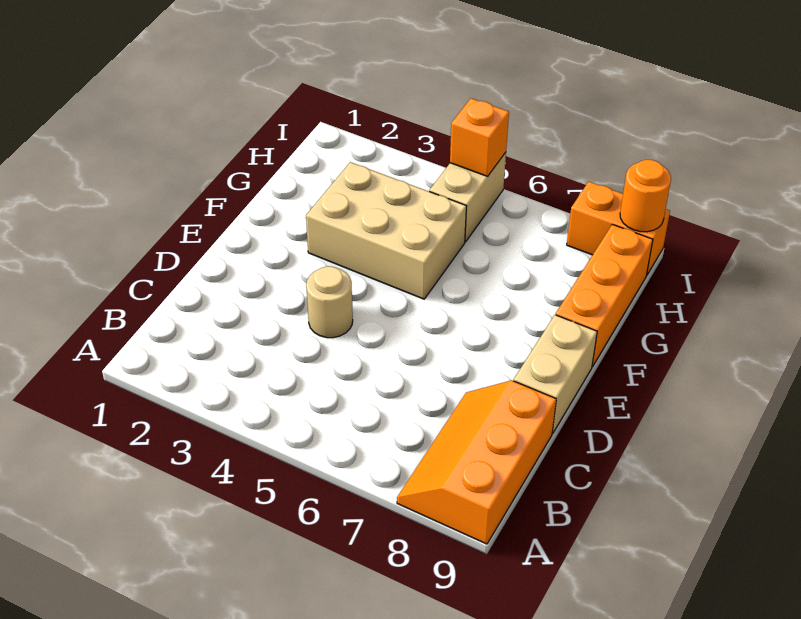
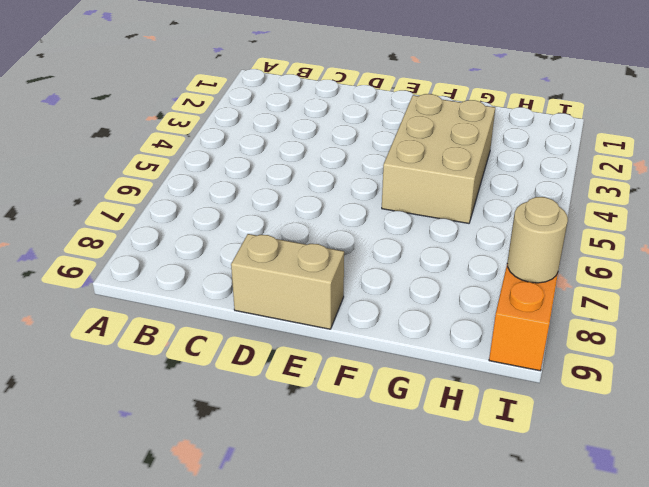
tan 1x1 round brick [507,197,568,283] -> tan 1x1 round brick moved to [306,266,353,338]
none -> orange 2x3 slope [397,380,556,544]
none -> orange 1x3 brick [556,224,653,367]

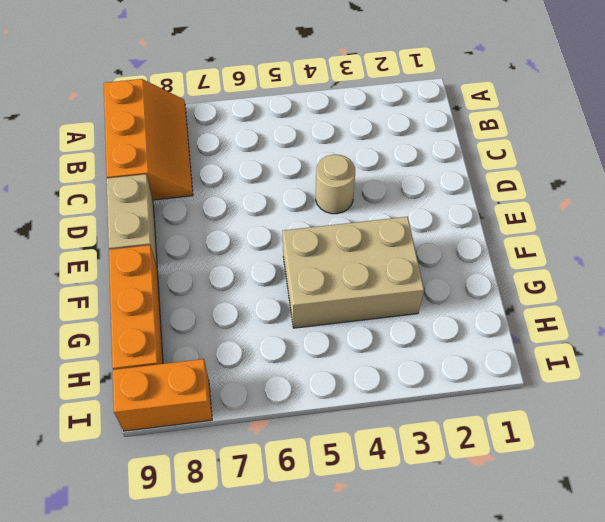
none -> tan 1x2 brick [429,152,506,242]
none -> orange 1x1 brick [450,98,509,176]

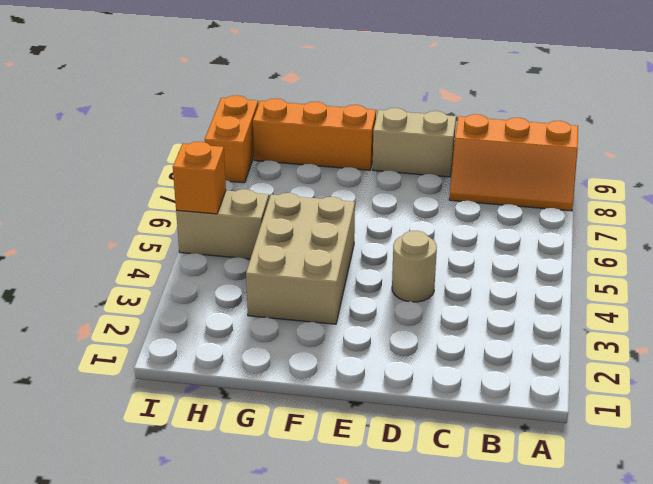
none -> orange 1x1 round brick [620,160,671,232]

